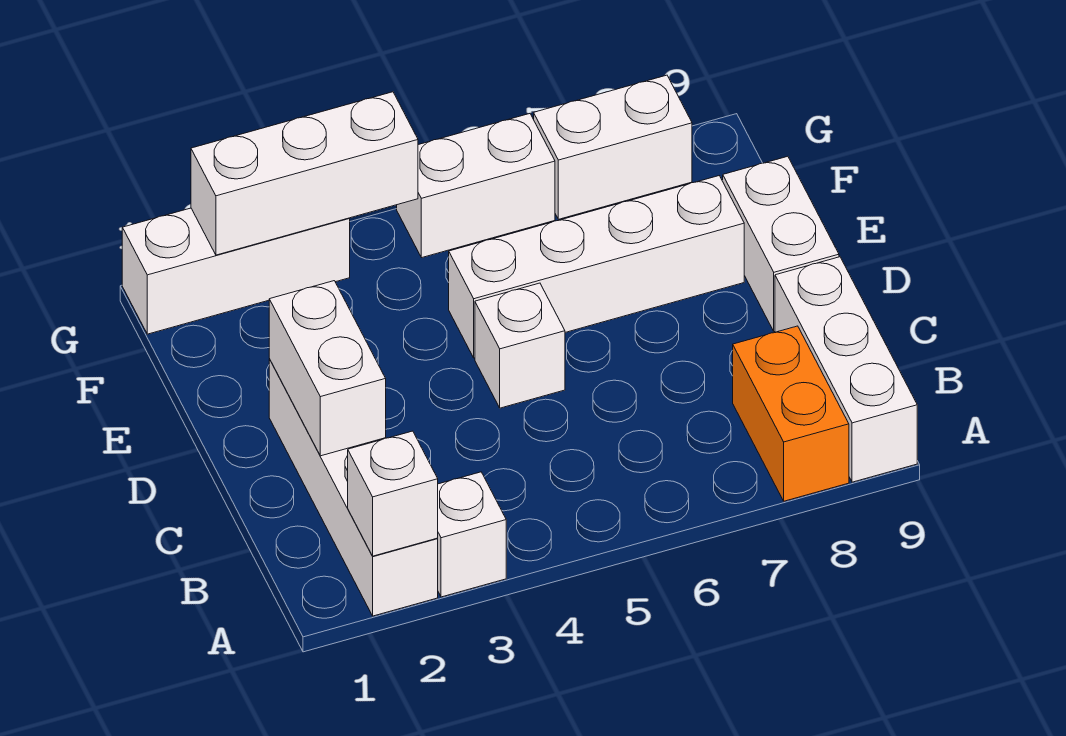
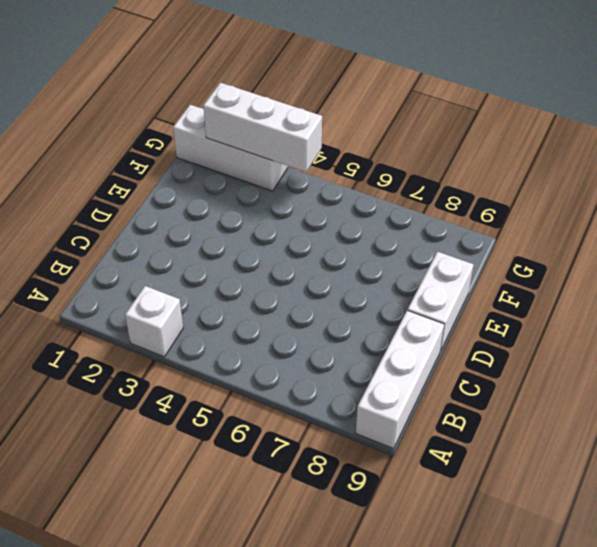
none -> white 1x4 brick [269,359,438,616]
none -> orange 1x2 brick [733,326,849,501]
none -> white 1x1 brick [475,283,565,408]

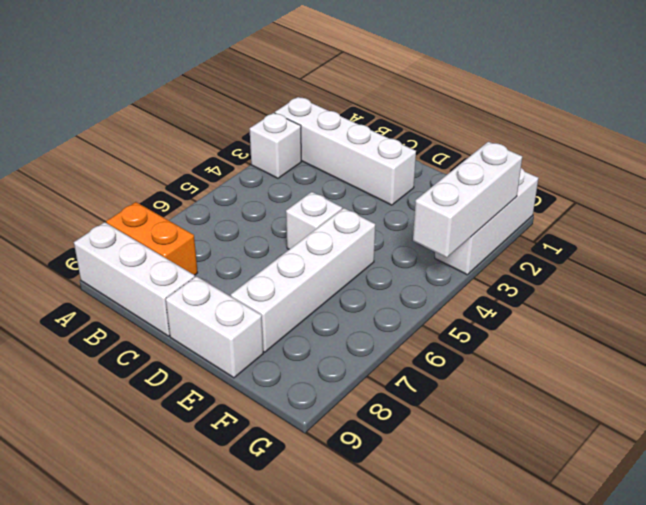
none -> white 1x2 brick [397,114,555,258]
none -> white 1x2 brick [534,75,692,219]
none -> white 1x1 brick [348,431,438,556]

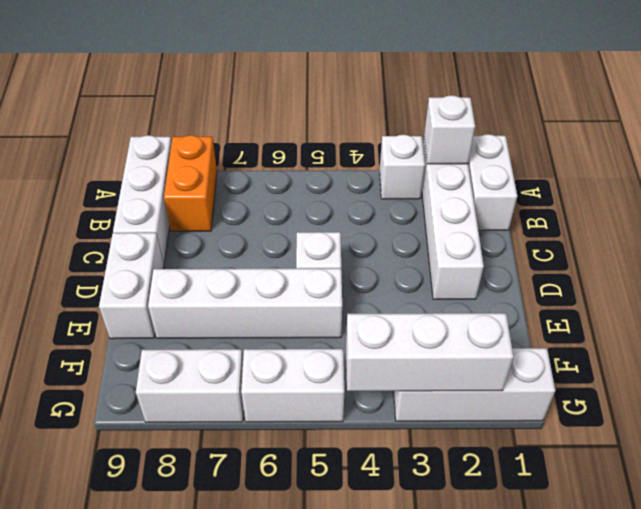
white 1x2 brick [468,134,517,230] -> white 1x2 brick moved to [269,281,386,456]

